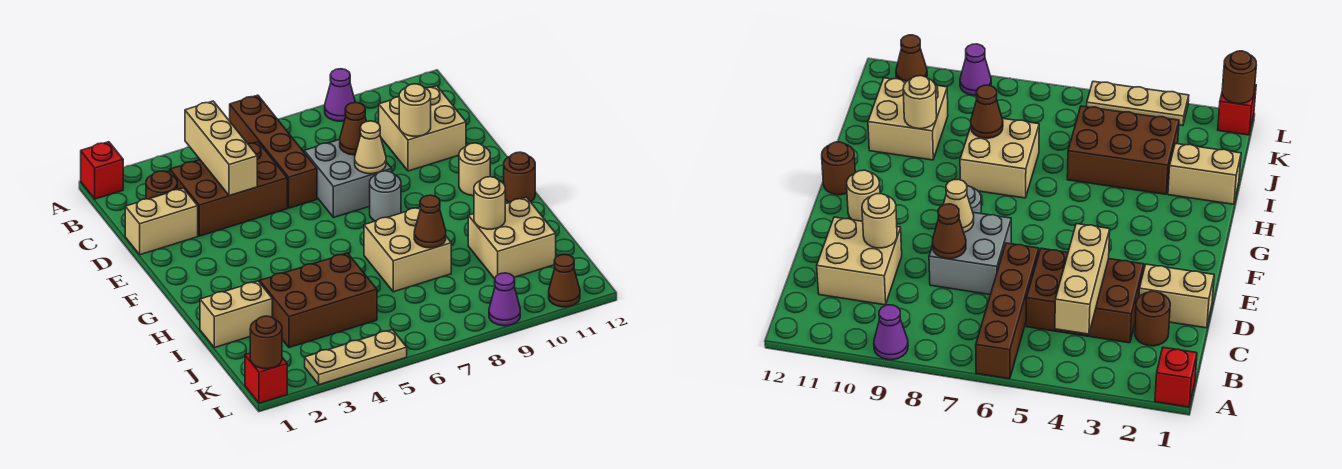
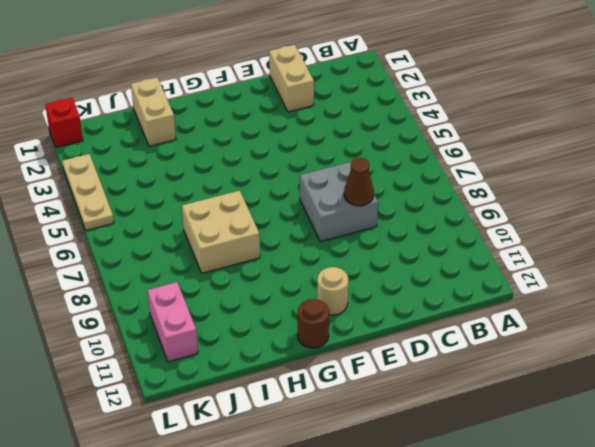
pink 1x2 brick [147,282,198,362] -> none
none -> red 1x1 brick [81,142,123,199]
none -> brown 1x4 brick [230,95,317,208]
none -> purple 1x1 cone [325,69,355,121]

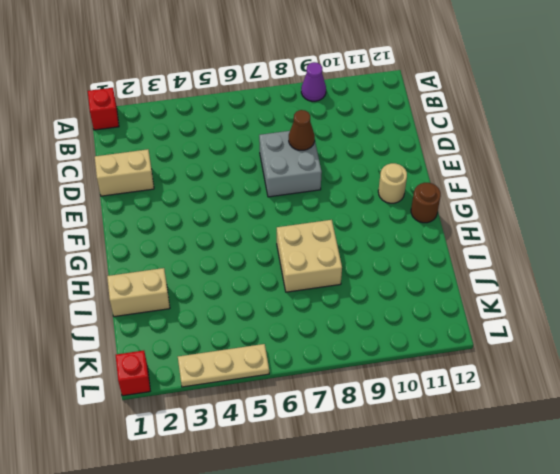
none -> brown 1x4 brick [230,95,317,208]
none -> brown 1x1 round brick [146,171,177,199]
none -> brown 2x3 brick [170,142,287,236]

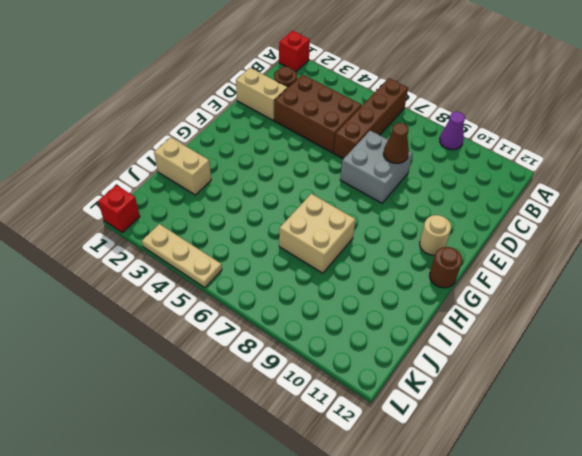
none -> tan 2x2 brick [379,86,466,171]
none -> grey 1x1 round brick [370,171,401,221]
none -> brown 2x3 brick [260,253,377,348]

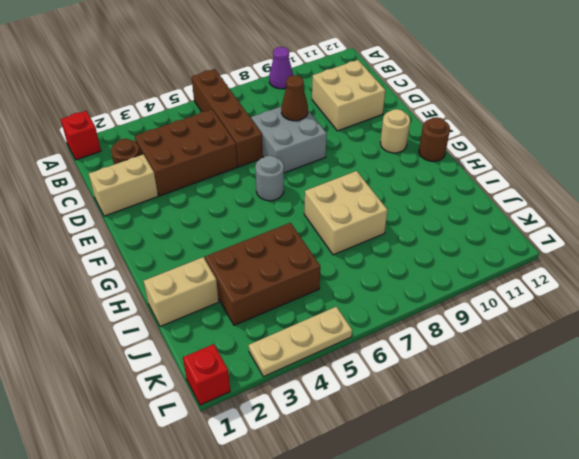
grey 1x1 round brick [255,156,284,201] -> grey 1x1 round brick moved to [370,171,401,221]
none -> tan 2x2 brick [468,197,556,279]
none -> purple 1x1 cone [489,273,520,326]
none -> brown 1x1 cone [549,254,580,307]

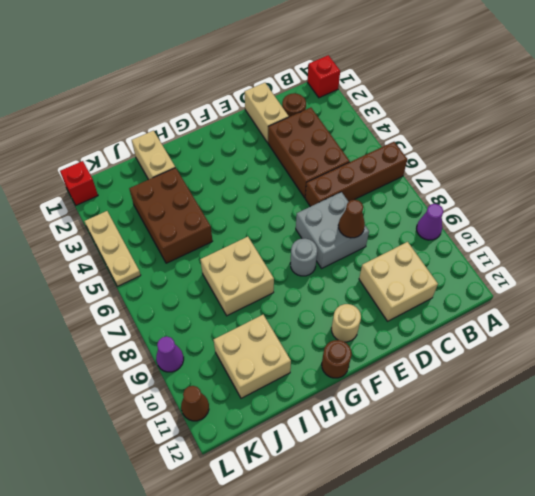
none -> tan 1x3 brick [185,101,257,196]
none -> tan 1x1 round brick [399,84,431,136]
none -> tan 1x1 cone [355,121,386,174]

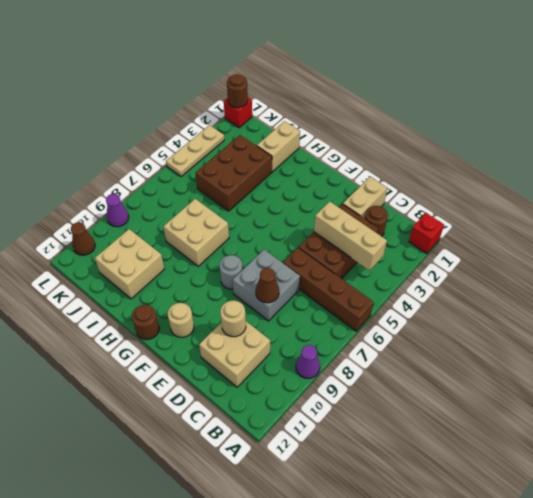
none -> tan 1x1 cone [355,121,386,174]
none -> brown 1x1 cone [414,195,446,248]
none -> tan 1x1 round brick [474,177,505,229]

